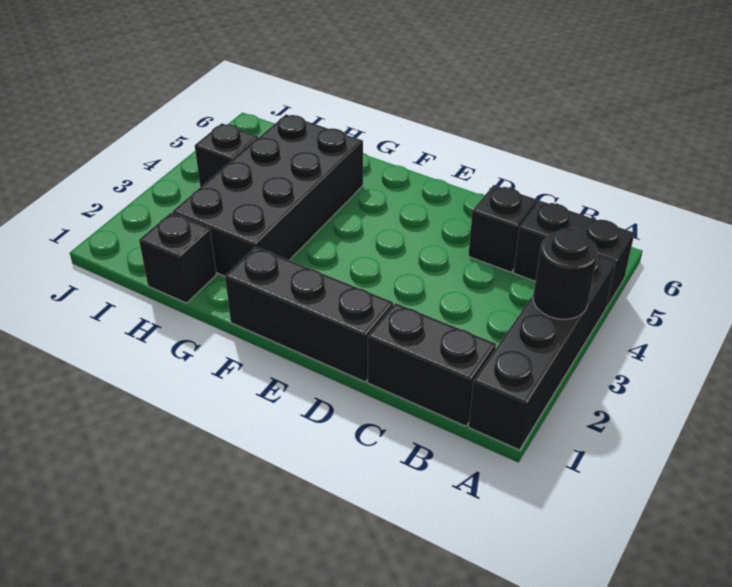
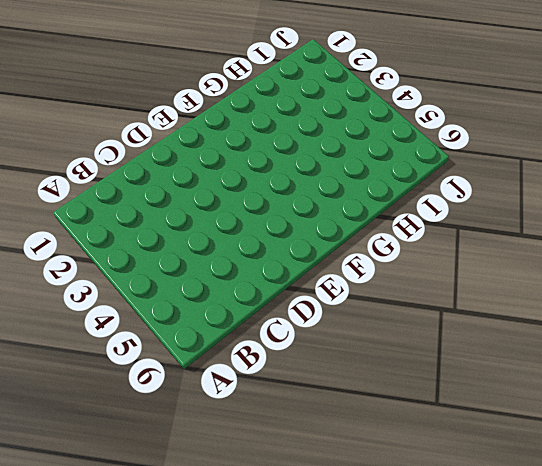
none -> black 1x4 brick [469,256,616,450]
none -> black 1x2 brick [514,201,634,308]

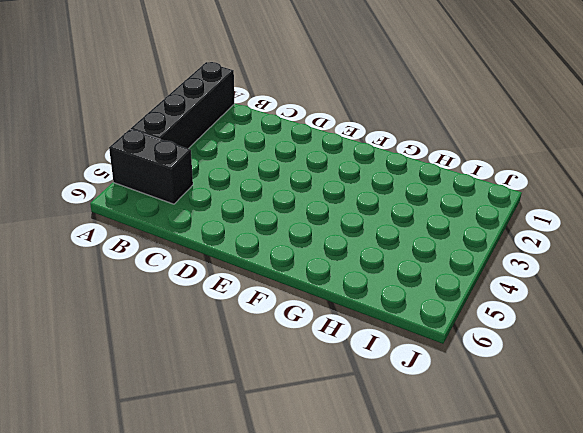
none -> black 1x2 brick [368,303,496,426]
none -> black 1x1 brick [468,185,537,272]

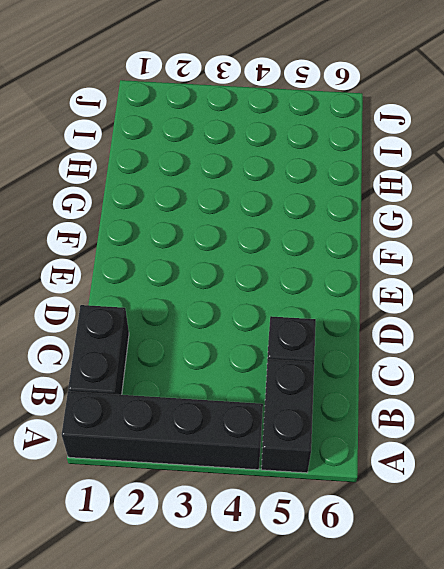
none -> black 1x3 brick [225,247,393,382]
none -> black 2x4 brick [172,114,363,276]

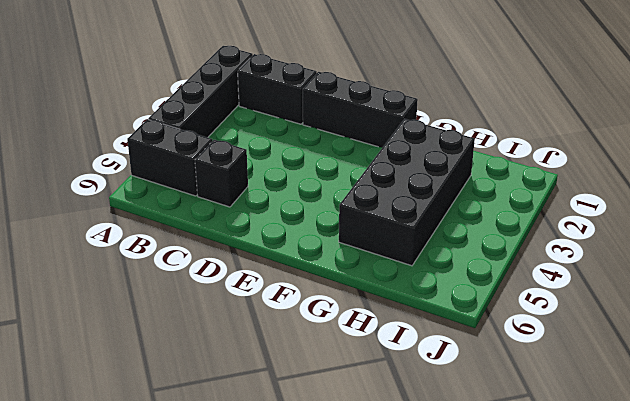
none -> black 1x1 brick [139,213,216,303]
none -> black 1x1 brick [195,123,258,187]

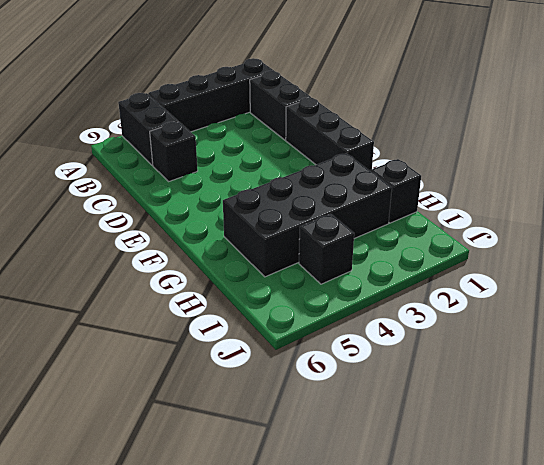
none -> black 1x1 round brick [533,228,598,319]

